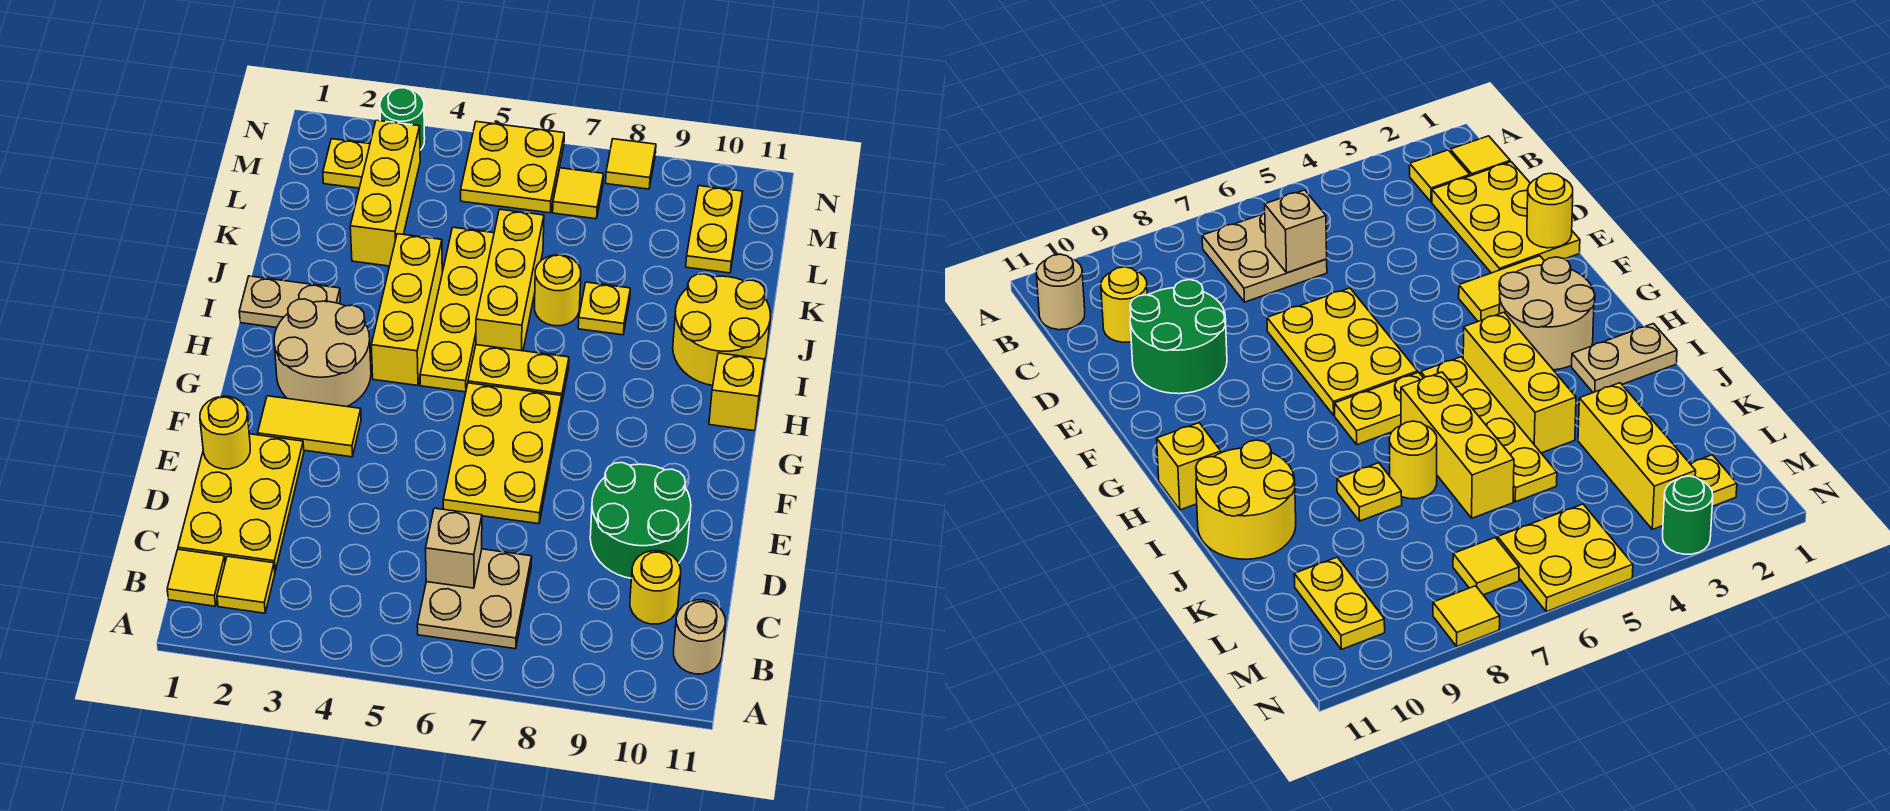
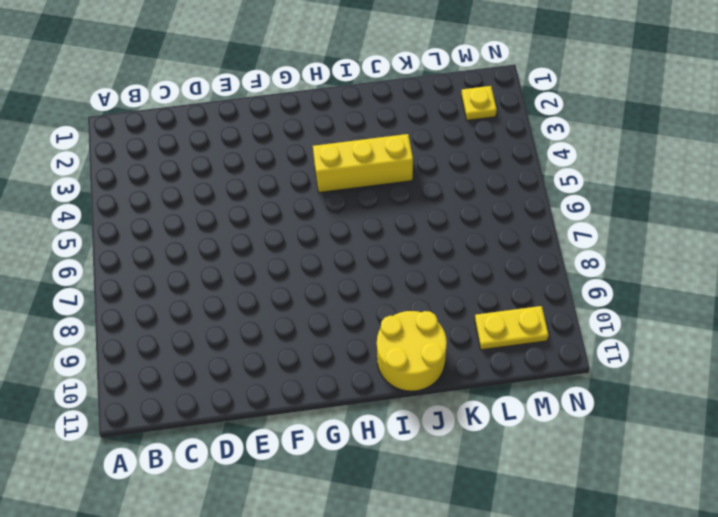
none -> yellow 1x1 tile [167,549,225,606]
none -> yellow 1x1 tile [217,556,275,613]
none -> tan 2x2 plate [417,549,532,649]

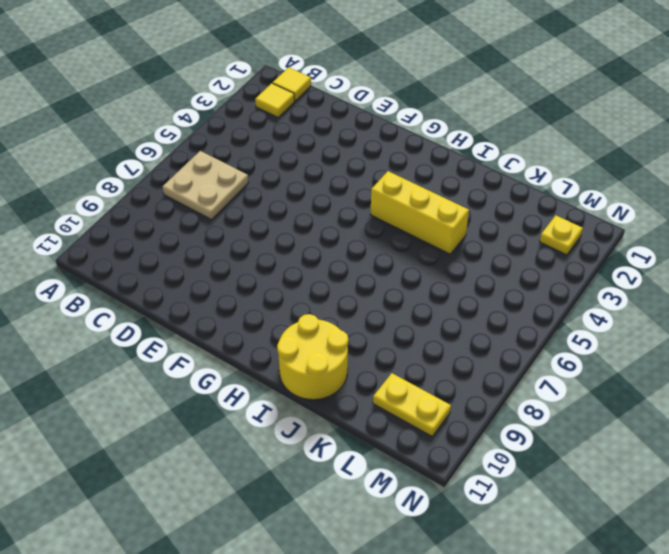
none -> tan 1x1 round brick [674,600,725,674]
none -> yellow 2x3 plate [178,434,304,571]
none -> yellow 1x1 round brick [630,551,681,624]

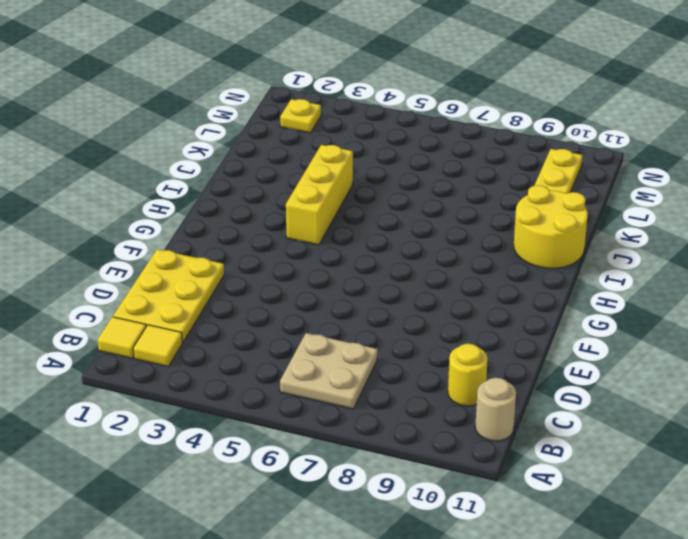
none -> green 2x2 round brick [590,463,691,578]
none -> yellow 2x3 plate [443,383,562,524]
none -> yellow 1x2 tile [258,396,361,457]

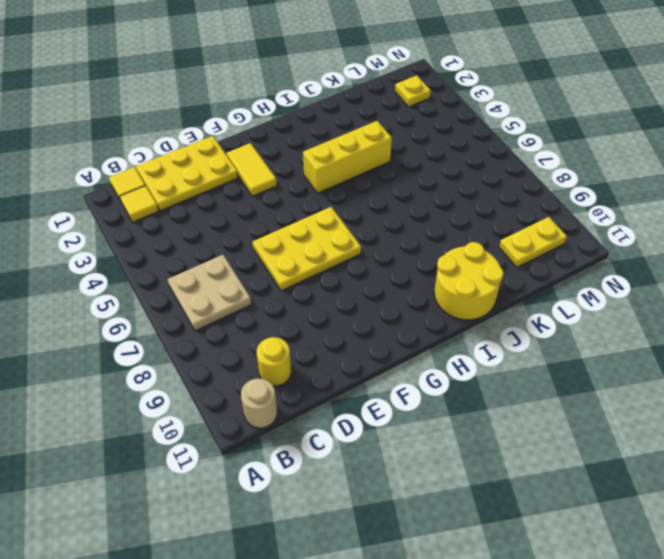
none -> green 2x2 round brick [590,463,691,578]
none -> tan 2x2 round brick [274,299,371,407]
none -> yellow 1x4 plate [420,227,494,392]

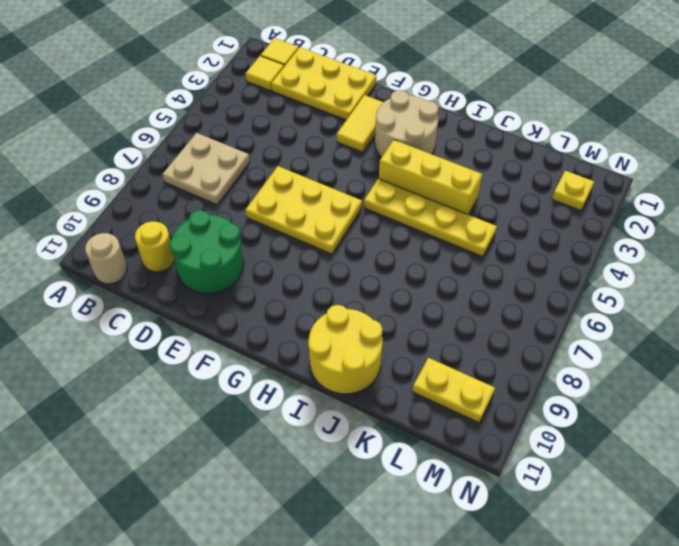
none -> yellow 1x2 plate [468,345,569,401]
none -> yellow 1x1 brick [709,353,764,431]
none -> tan 1x2 plate [239,276,340,328]

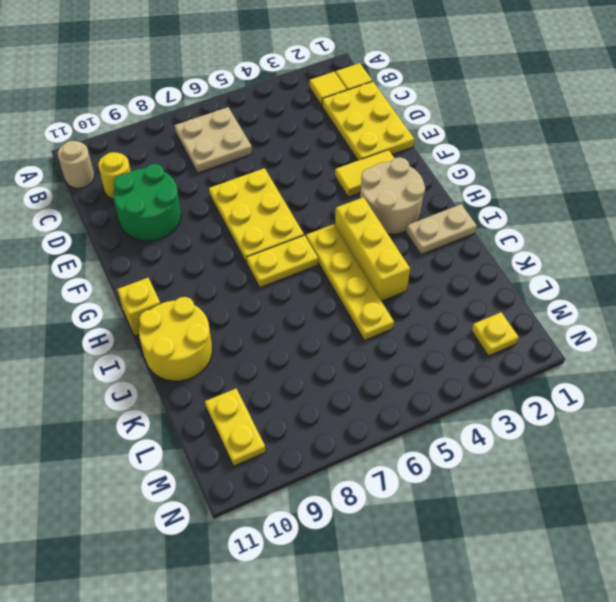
none -> yellow 1x3 brick [476,209,544,351]
none -> yellow 1x1 round brick [535,255,581,326]
none -> yellow 1x1 plate [578,282,630,335]

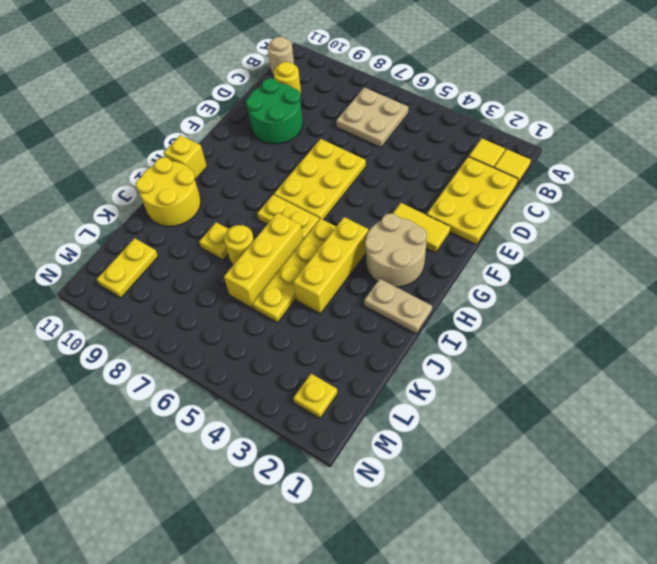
none -> yellow 1x3 brick [350,120,420,266]
none -> yellow 2x2 plate [461,121,564,213]
none -> yellow 1x1 tile [553,168,604,219]

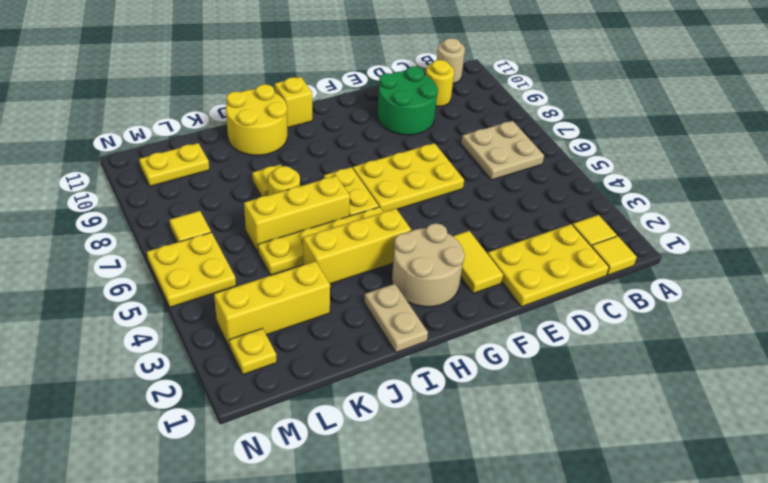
none -> green 1x1 round brick [380,88,425,150]
none -> yellow 1x1 tile [606,139,656,189]
none -> tan 1x1 brick [426,508,482,588]

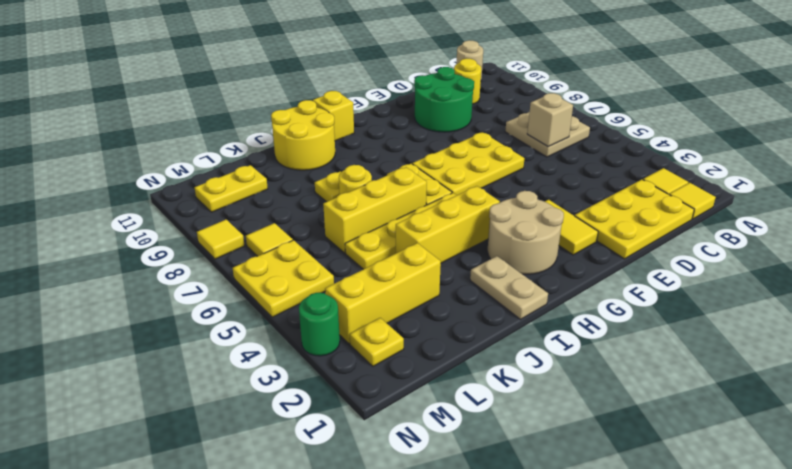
none -> yellow 1x1 round brick [200,396,250,469]

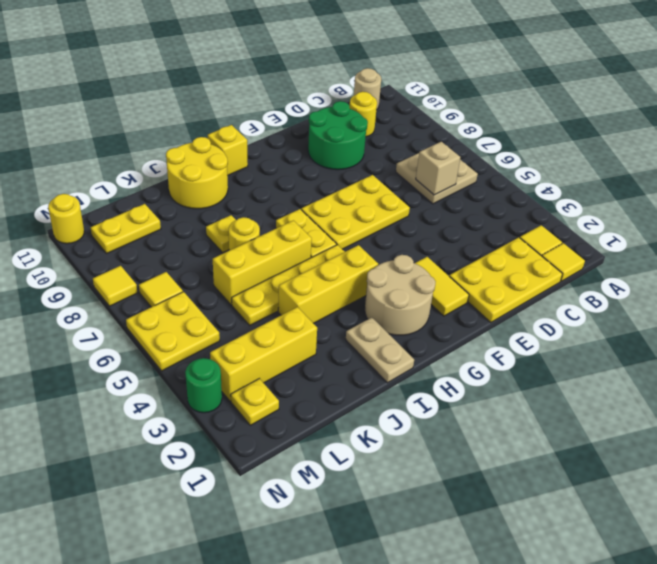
yellow 1x1 round brick [48,194,84,244] -> yellow 1x1 round brick moved to [200,396,250,469]

